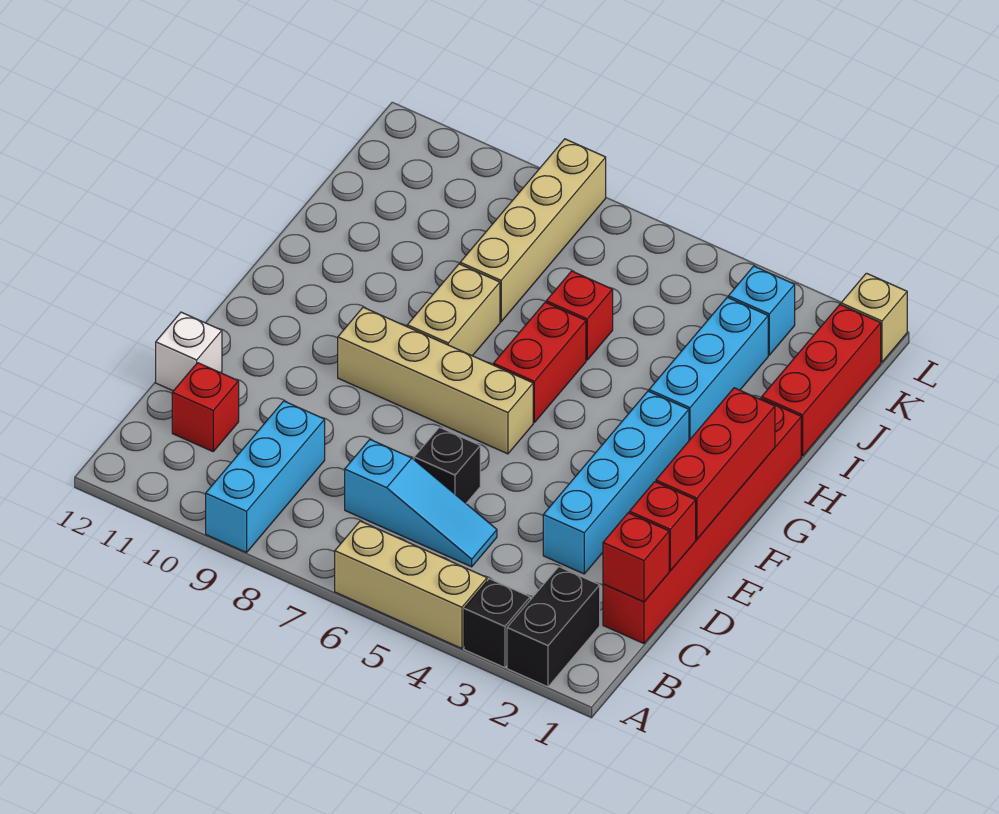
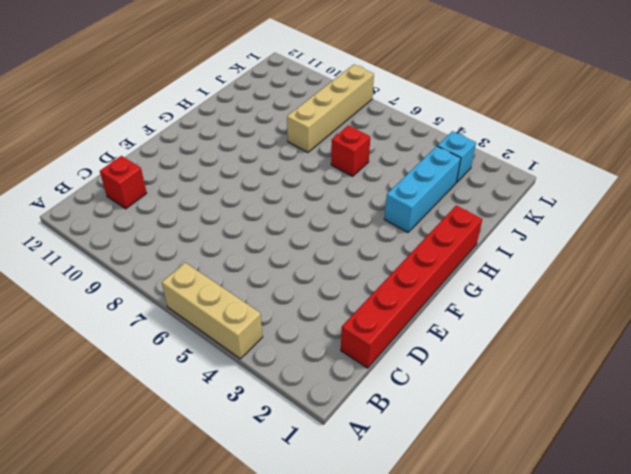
none -> black 1x2 brick [507,567,600,687]
none -> black 1x1 brick [464,579,530,668]
none -> cyan 1x3 brick [206,401,325,553]

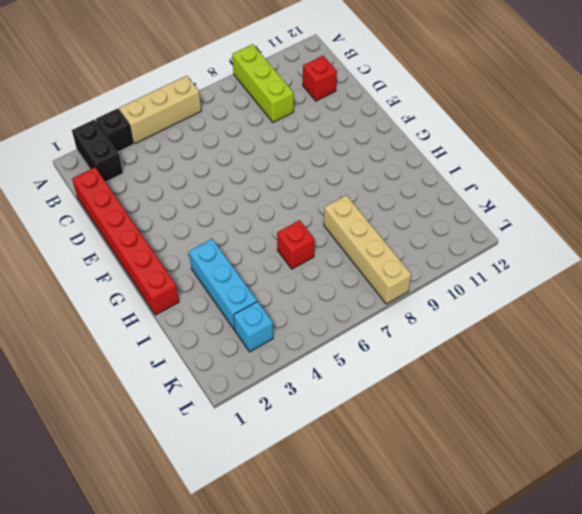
lime 1x3 brick [232,44,294,122] -> cyan 1x3 brick [206,401,325,553]
none -> cyan 1x3 slope [345,440,497,567]
none -> cyan 1x4 brick [543,391,689,574]
none -> black 1x1 brick [414,427,480,503]

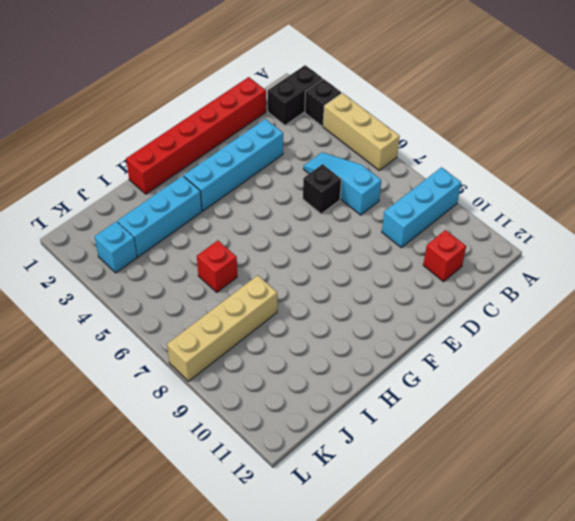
none -> white 1x1 brick [156,312,222,391]
none -> tan 1x4 brick [338,307,533,454]
none -> red 1x2 brick [493,302,586,422]

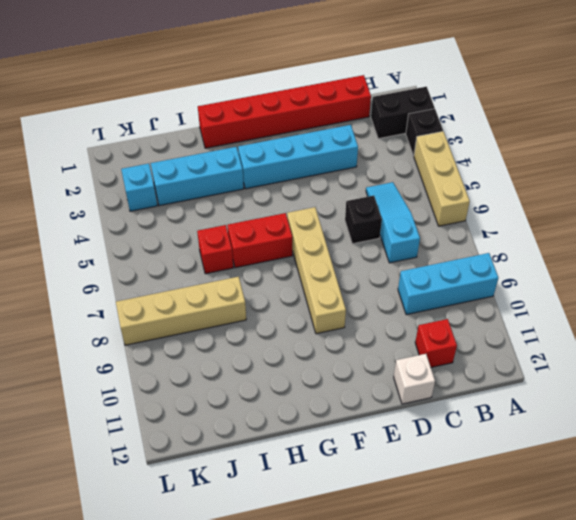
none -> tan 1x2 brick [407,264,500,356]
none -> red 1x3 brick [762,305,881,456]
none -> tan 1x1 brick [841,273,907,362]

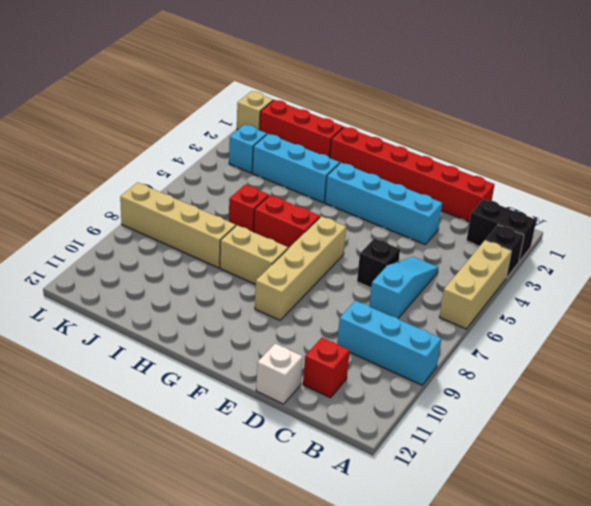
none -> red 1x1 brick [603,513,669,602]
none -> red 1x1 brick [629,482,696,571]
none -> red 1x3 brick [656,388,775,539]

